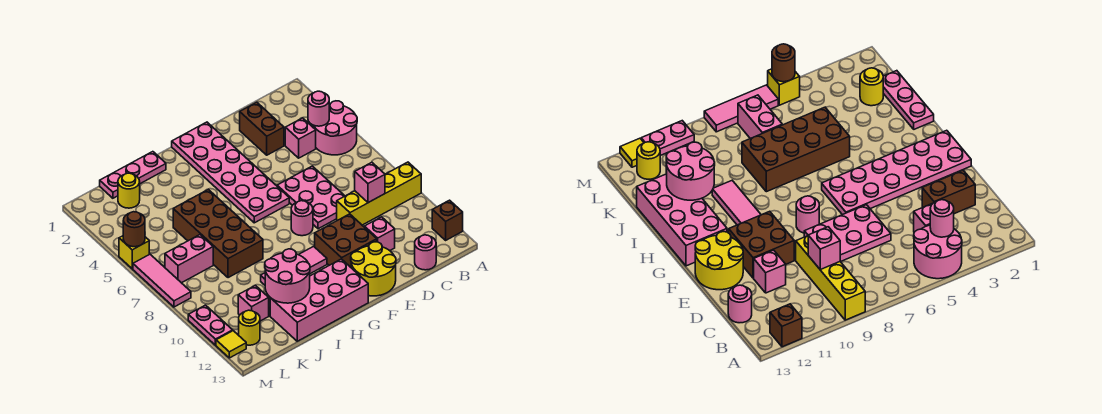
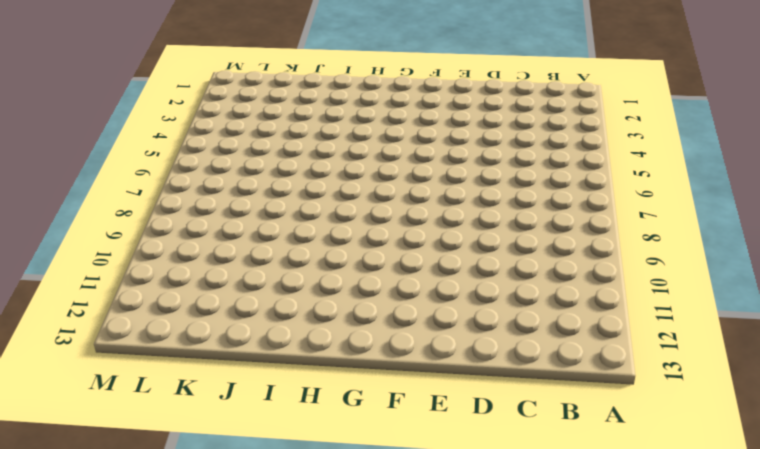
none -> pink 2x2 round brick [312,101,357,155]
none -> yellow 1x4 brick [337,162,421,225]
none -> brown 1x1 brick [432,200,463,240]

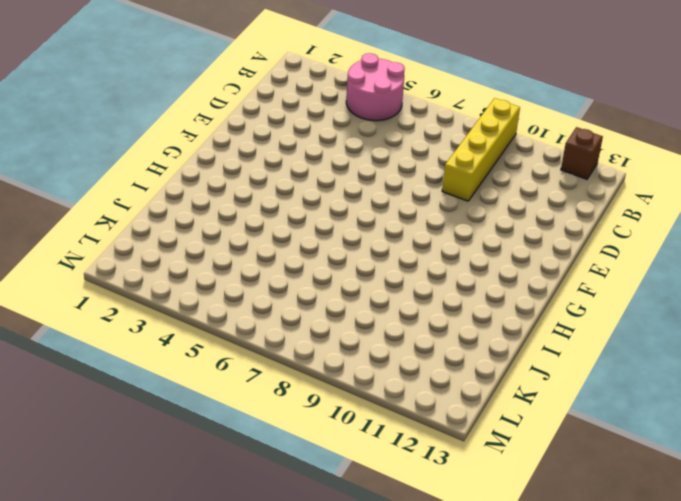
none -> pink 1x1 brick [285,118,316,158]
none -> pink 1x1 round brick [415,235,436,270]
none -> brown 1x2 brick [240,102,284,155]

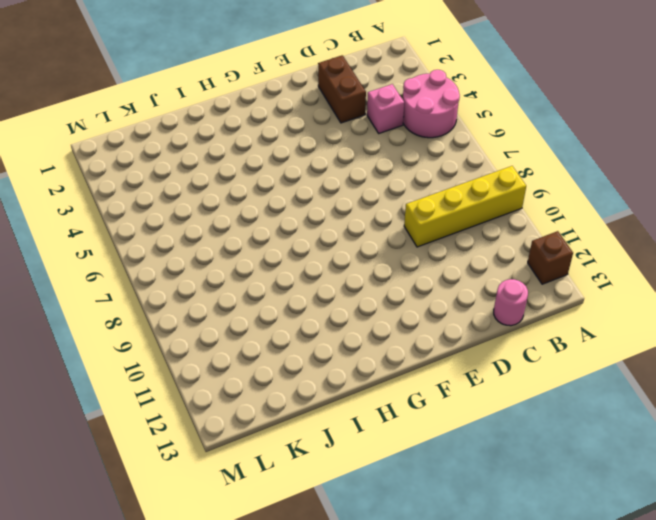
none -> pink 2x3 plate [277,166,344,229]
none -> pink 1x1 brick [364,217,395,251]
none -> brown 2x2 brick [315,214,377,267]

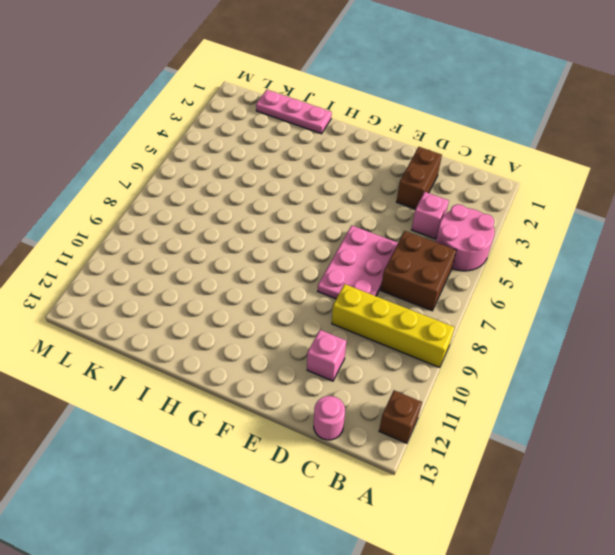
brown 2x2 brick [381,231,456,311] -> brown 2x2 brick moved to [315,214,377,267]
none -> yellow 2x2 round brick [351,242,396,296]
none -> pink 2x6 plate [172,122,289,223]
none -> pink 1x1 round brick [291,201,313,236]

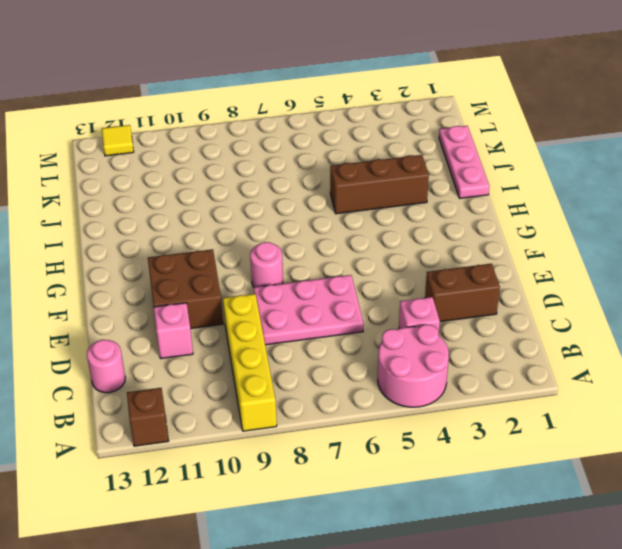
brown 1x3 brick [330,155,429,214] -> brown 2x4 brick [173,189,263,278]
none -> yellow 2x2 round brick [351,242,396,296]
none -> pink 2x6 plate [172,122,289,223]
none -> pink 1x3 tile [261,246,327,285]

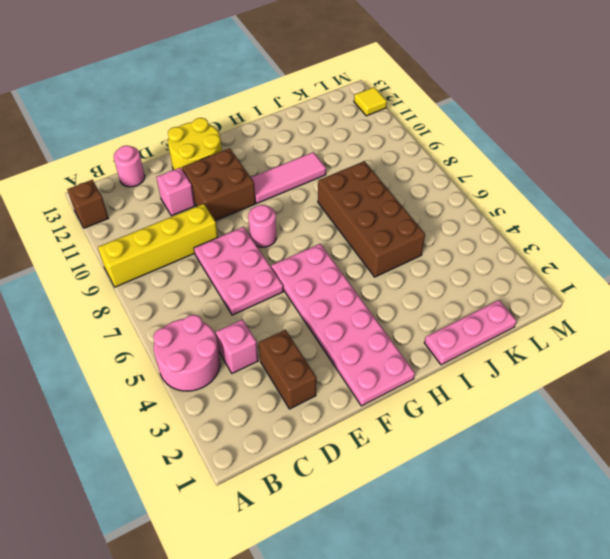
none -> pink 2x4 brick [270,259,368,341]
none -> yellow 1x1 round brick [118,173,140,208]
none -> pink 1x2 brick [165,235,213,283]

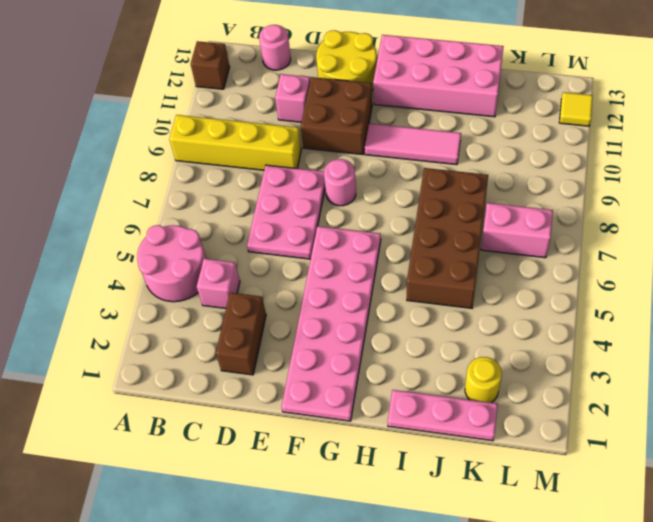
none -> pink 1x1 brick [238,286,269,321]
none -> yellow 1x1 round brick [239,310,260,345]
none -> yellow 1x1 brick [119,236,149,269]

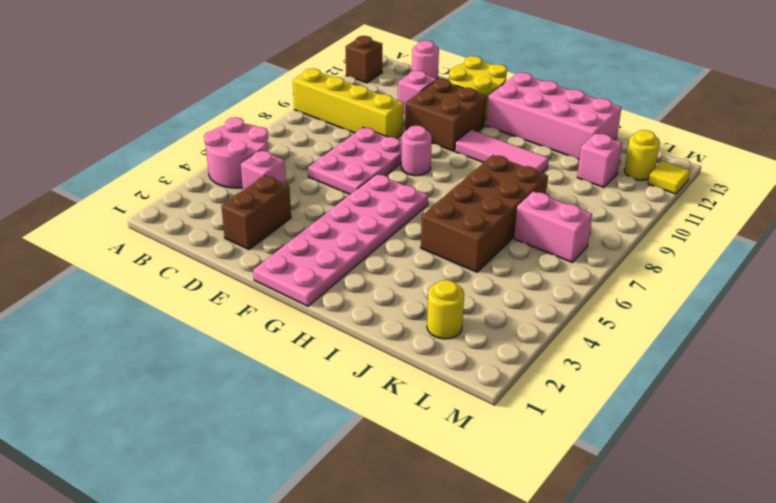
none -> pink 1x3 plate [100,152,166,198]
none -> yellow 1x1 brick [119,236,149,269]
none -> pink 1x3 tile [133,254,191,307]

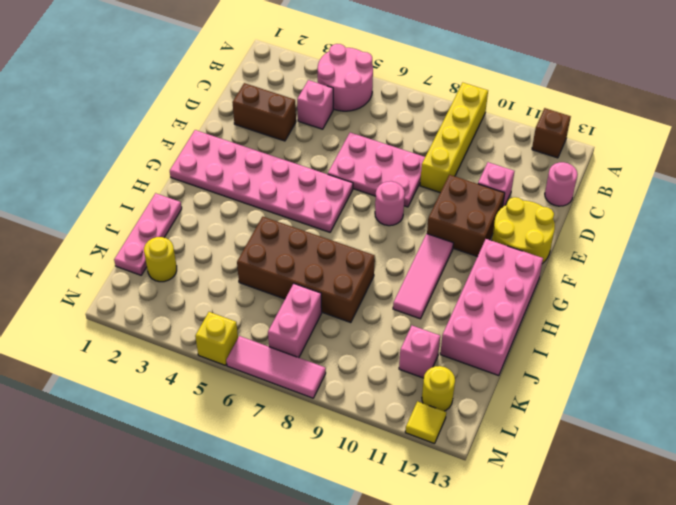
none -> pink 1x2 plate [188,305,233,345]
none -> pink 1x1 round brick [308,91,329,126]
none -> pink 1x1 brick [355,162,385,203]

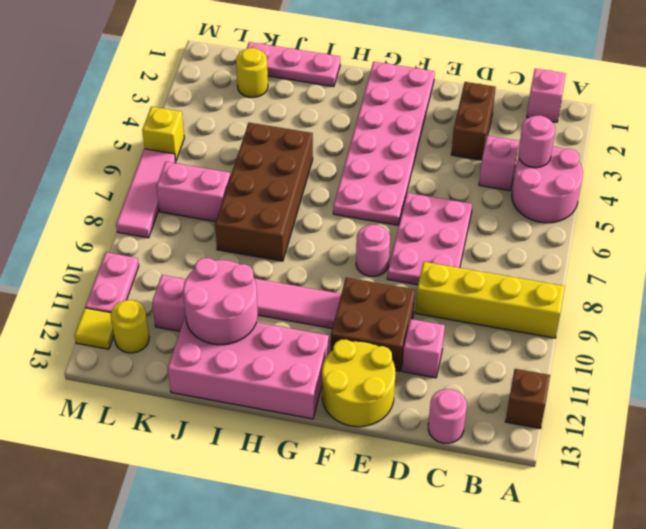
pink 1x1 brick [527,69,566,122] -> pink 1x1 brick moved to [355,162,385,203]
none -> brown 1x1 round brick [123,212,145,247]

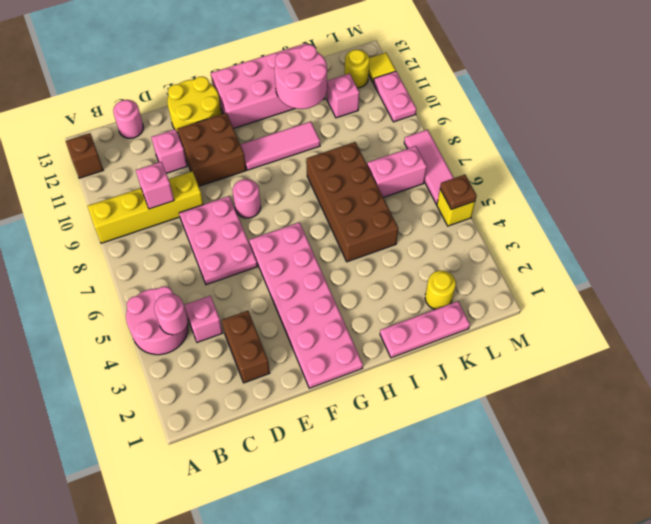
brown 1x1 plate [440,175,477,209] -> brown 1x1 round brick [123,212,145,247]

